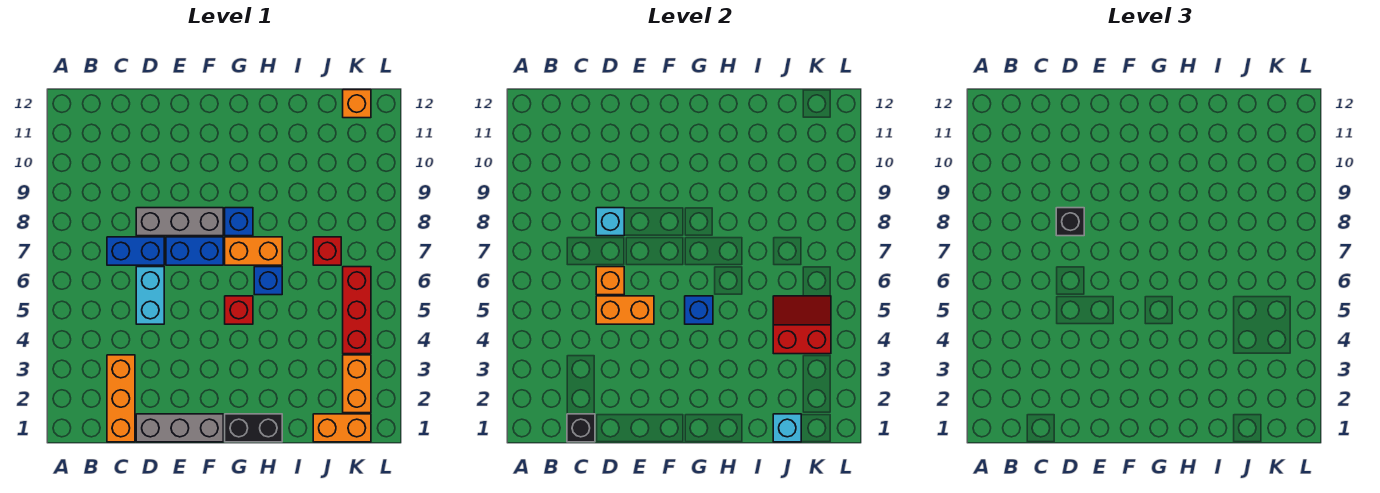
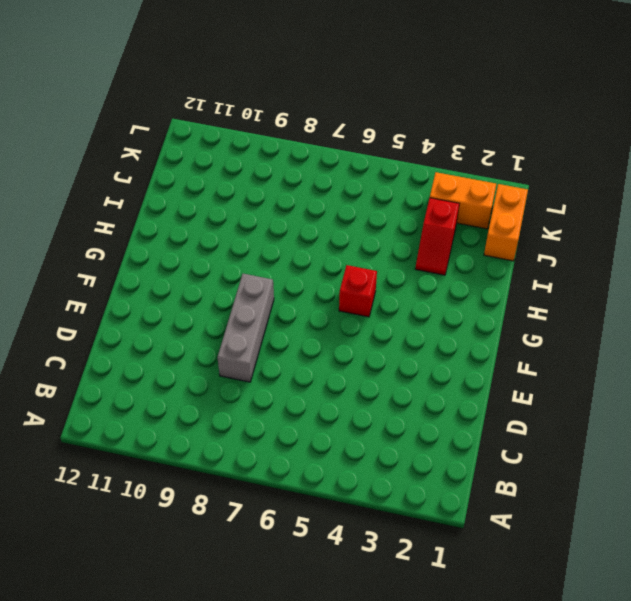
red 1x2 slope [415,198,459,275] -> none
none -> orange 1x3 brick [107,355,135,442]
none -> blue 1x2 brick [107,237,164,265]
none -> grey 1x3 brick [136,414,223,442]

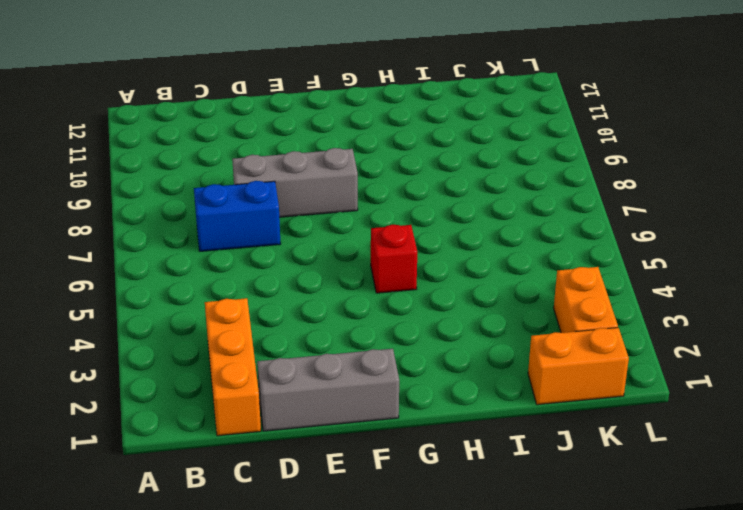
none -> cyan 1x2 brick [136,267,164,324]
none -> blue 1x2 brick [166,237,223,265]
none -> black 1x2 brick [225,414,282,442]

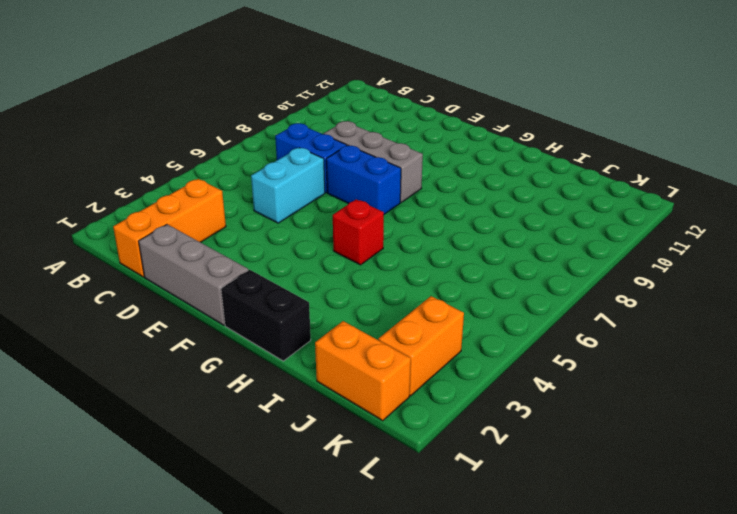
none -> orange 1x2 brick [225,237,282,265]
none -> blue 1x1 brick [225,208,253,236]
none -> blue 1x1 brick [254,267,282,295]

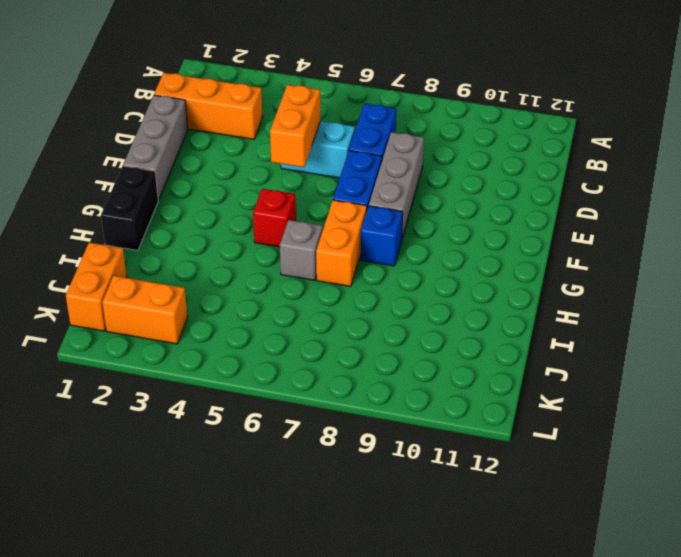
grey 1x1 brick [280,220,323,280] -> blue 1x1 brick [254,267,282,295]
none -> red 1x1 brick [313,237,341,265]
none -> red 1x3 brick [343,267,371,354]
none -> orange 1x1 brick [343,90,371,118]

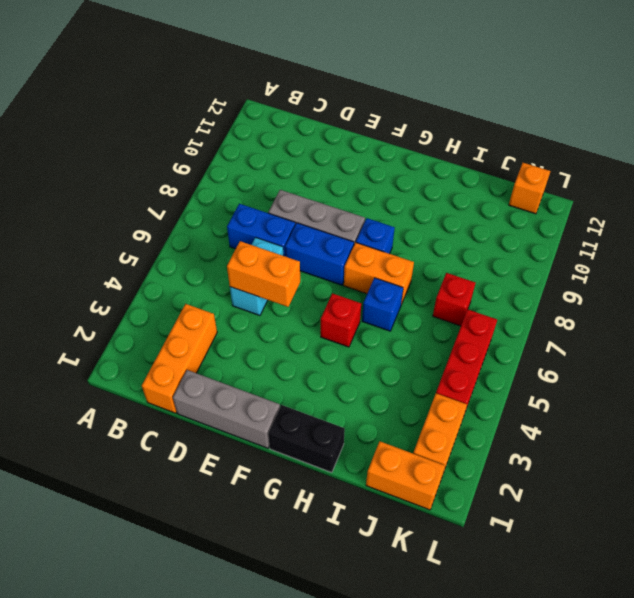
none -> black 1x1 brick [567,414,595,442]
none -> orange 1x1 brick [596,267,624,295]
none -> cyan 1x1 brick [596,208,624,236]

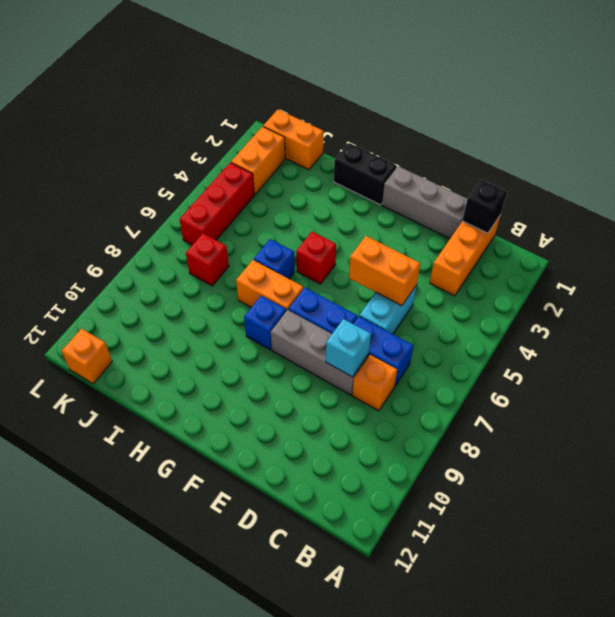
orange 1x1 brick [352,355,397,411] -> orange 1x1 brick moved to [596,267,624,295]
none -> blue 1x1 brick [685,296,713,324]
none -> cyan 1x1 brick [773,414,801,442]
none -> red 2x2 slope [773,296,831,354]

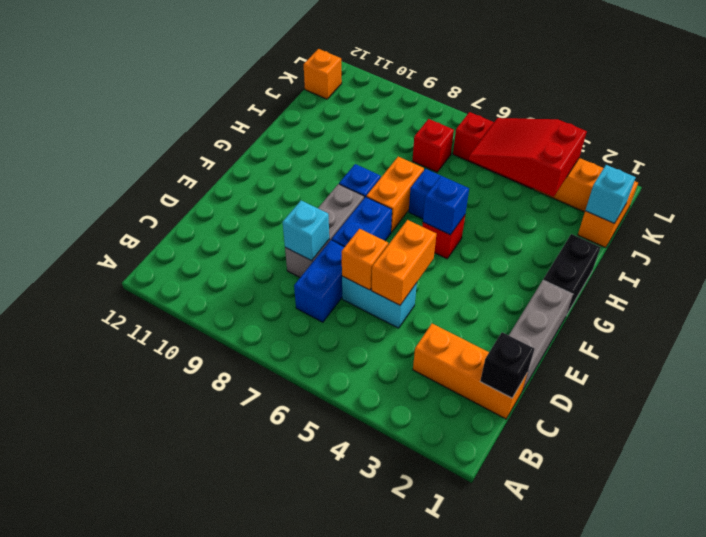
red 2x3 slope [469,118,587,197] -> red 2x2 slope [773,296,831,354]
none -> black 1x1 brick [1056,208,1084,236]

